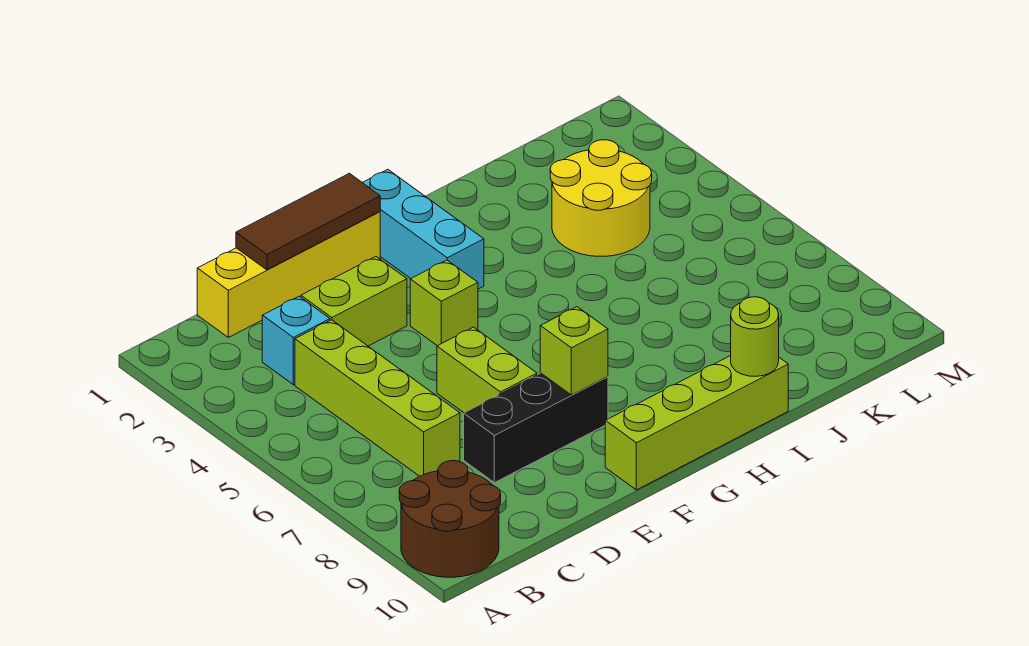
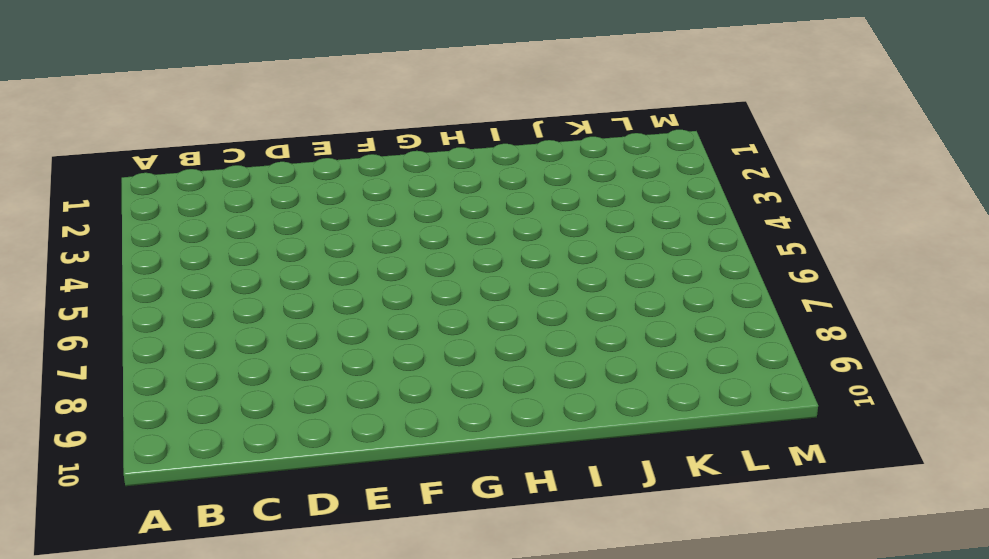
none -> brown 2x2 round brick [399,461,501,577]
none -> yellow 1x4 brick [197,212,380,337]
none -> cyan 1x1 brick [262,296,330,385]

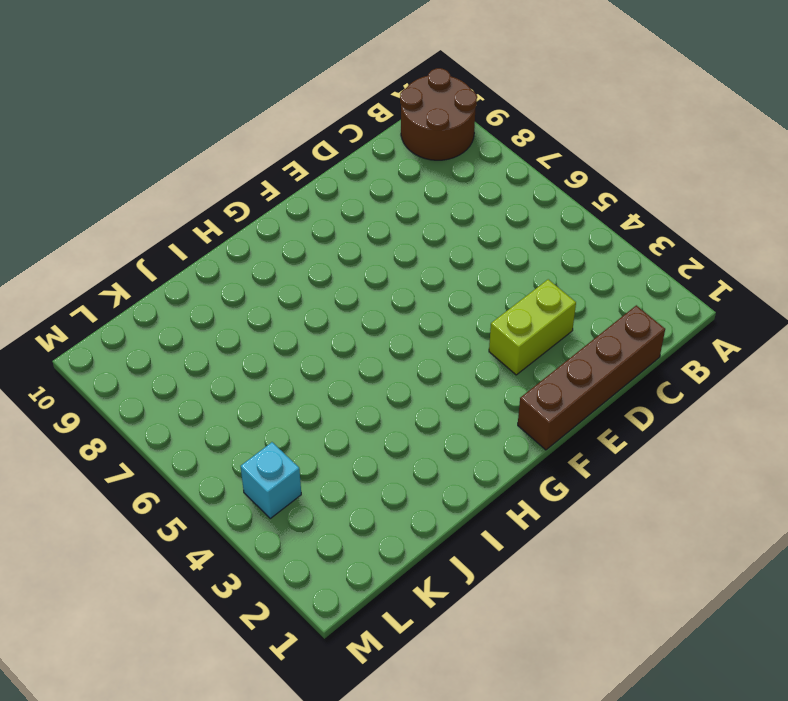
brown 1x4 brick [518,305,665,450] -> yellow 1x4 brick [197,212,380,337]
cyan 1x1 brick [241,442,301,518] -> cyan 1x1 brick moved to [262,296,330,385]
none -> lime 1x4 brick [295,320,460,476]
none -> black 1x3 brick [464,373,608,483]
none -> lime 1x2 brick [437,327,537,413]

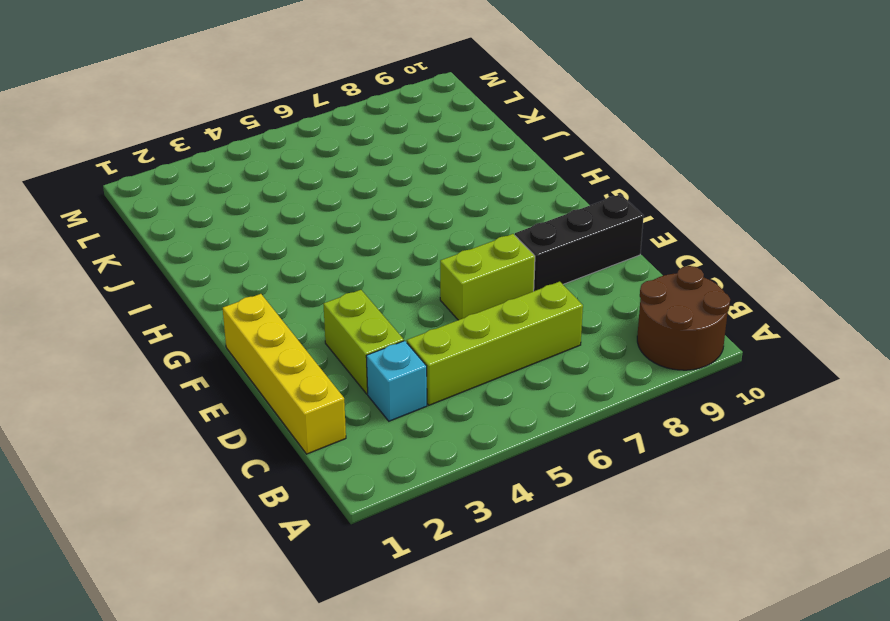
black 1x3 brick [515,194,643,291] -> black 1x3 brick turned to [464,373,608,483]
none -> lime 1x1 brick [410,260,478,346]
none -> lime 1x4 brick [605,356,788,490]
none -> cyan 1x3 brick [363,169,484,289]

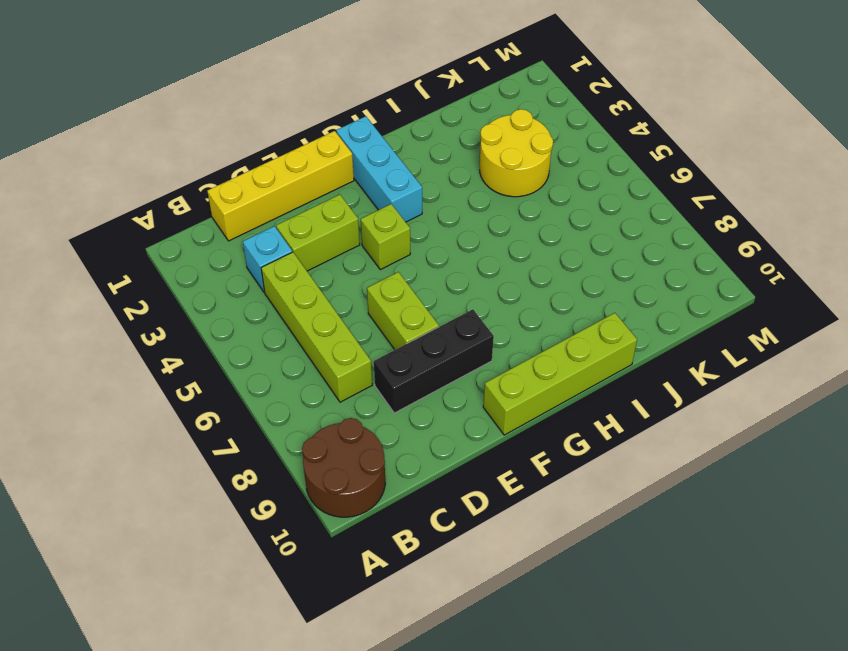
none -> brown 1x3 tile [236,173,380,270]
none -> lime 1x1 brick [540,307,608,395]
none -> lime 1x1 round brick [731,297,779,376]

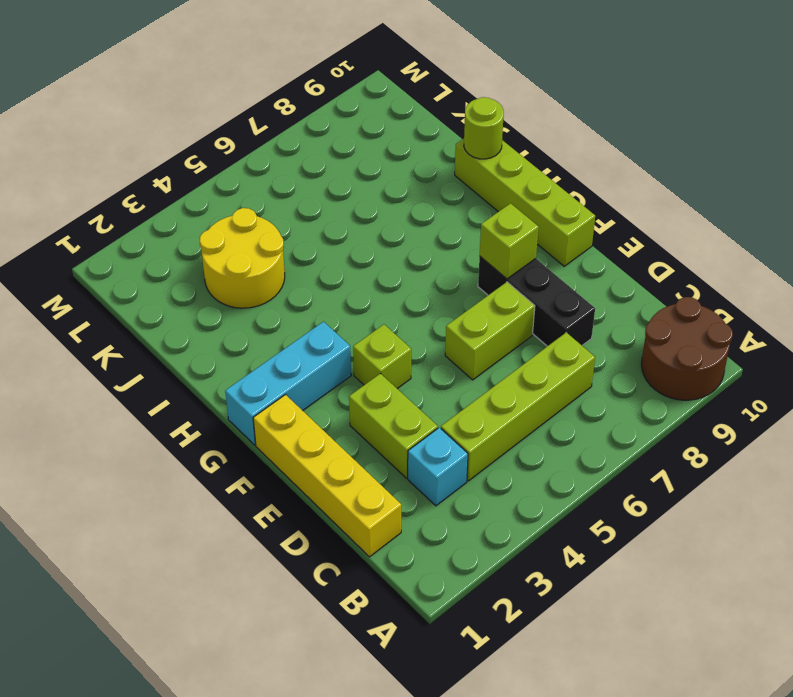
none -> brown 1x3 tile [236,173,380,270]

